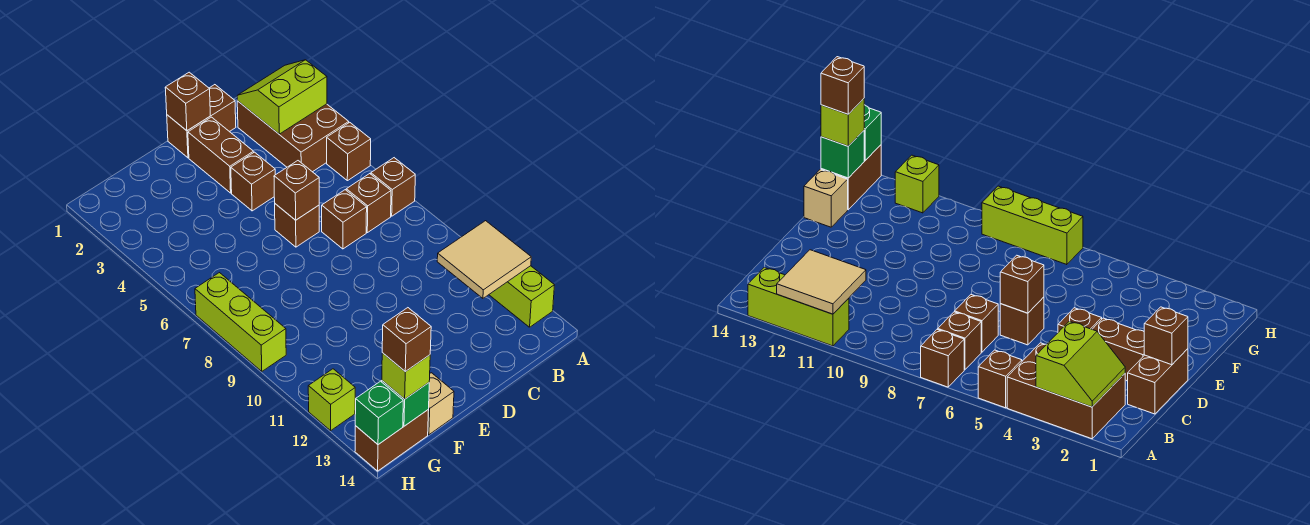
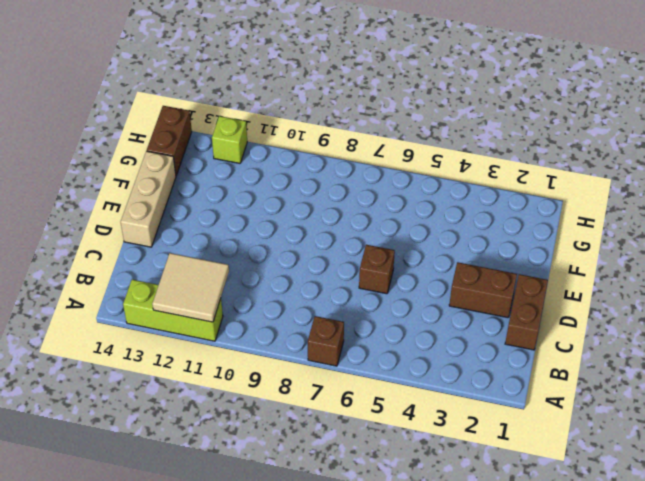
tan 1x3 brick [121,151,176,247] -> tan 1x1 brick [428,373,454,435]
none -> brown 2x3 brick [237,101,349,172]
none -> brown 1x1 brick [327,122,371,181]
none -> brown 1x1 brick [346,174,391,233]

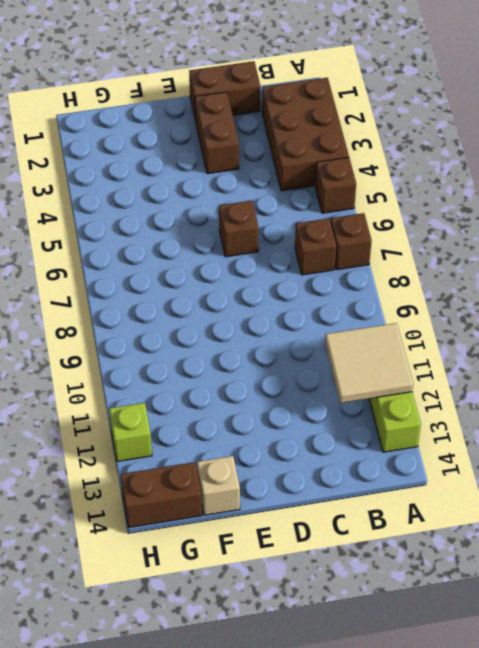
none -> brown 1x1 brick [322,190,367,249]
none -> brown 1x1 brick [231,152,275,211]
none -> lime 1x3 brick [195,273,286,371]

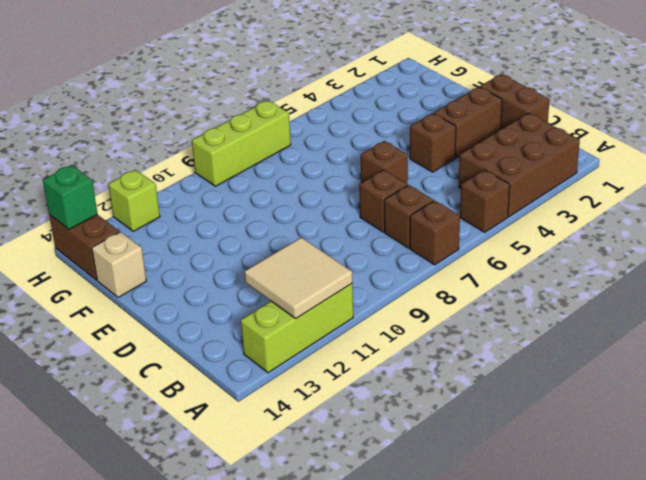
none -> lime 2x2 slope [237,60,327,134]
none -> brown 1x1 brick [165,72,210,131]
none -> brown 1x1 brick [274,161,319,220]

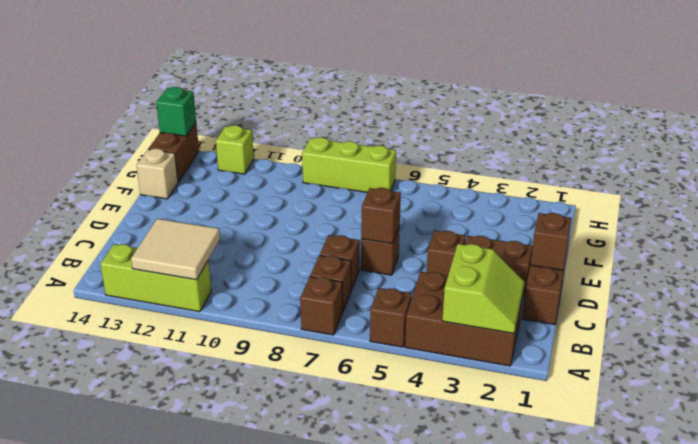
none -> green 1x1 brick [382,381,429,426]
none -> lime 1x1 brick [382,353,430,399]
none -> brown 1x1 brick [382,308,431,372]

